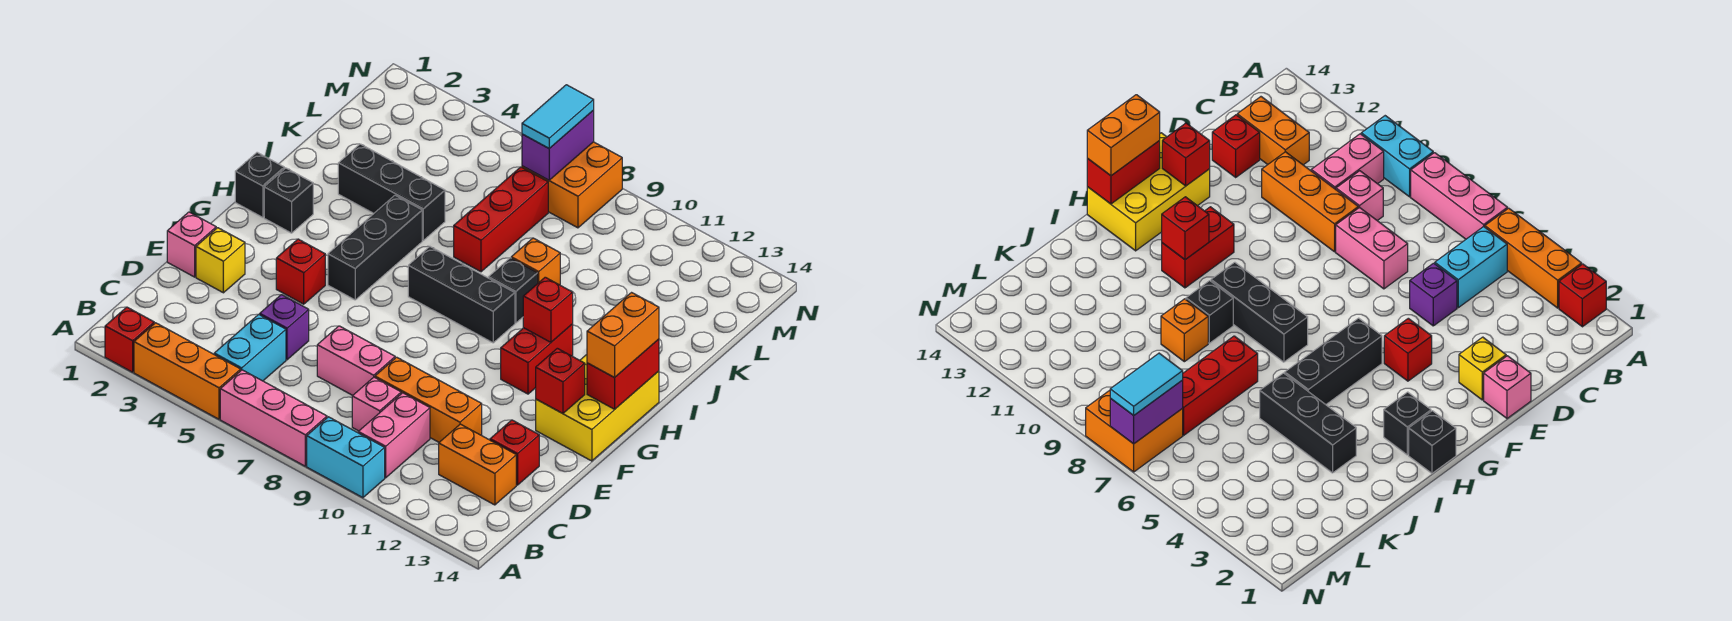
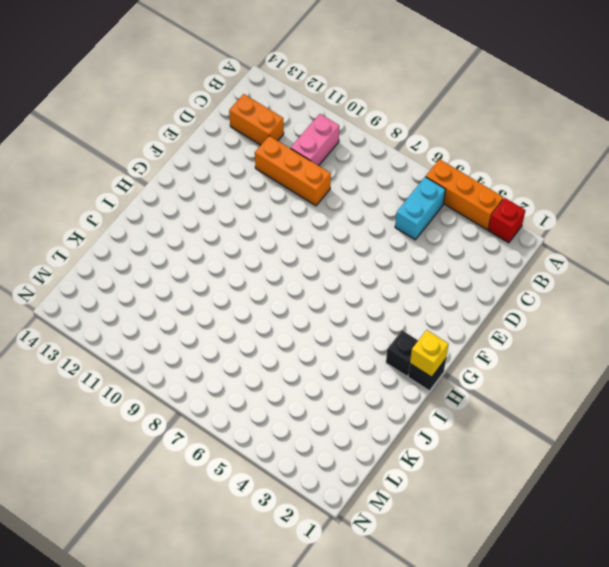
yellow 1x1 brick [410,330,449,377] -> yellow 1x1 brick moved to [196,228,245,293]
none -> pink 1x3 brick [220,370,327,466]
none -> cyan 1x2 brick [307,417,385,498]
none -> pink 1x1 brick [352,377,401,431]
none -> purple 1x1 brick [260,295,309,360]

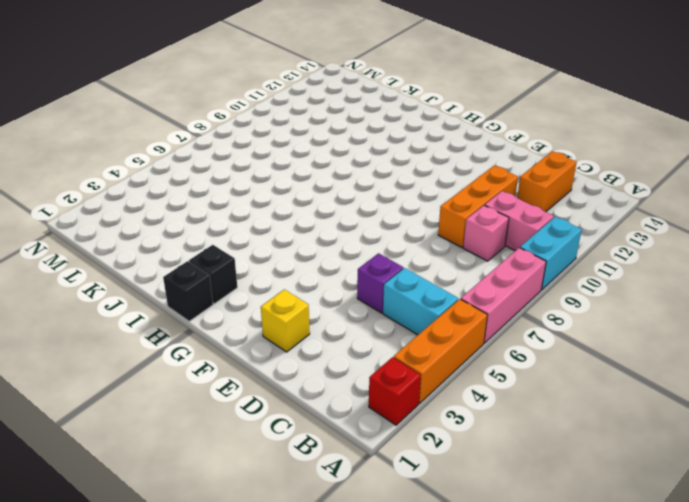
none -> pink 1x2 brick [317,326,395,395]
none -> red 1x1 brick [490,420,539,485]
none -> pink 1x1 brick [167,212,216,277]
none -> red 1x1 brick [276,239,325,304]

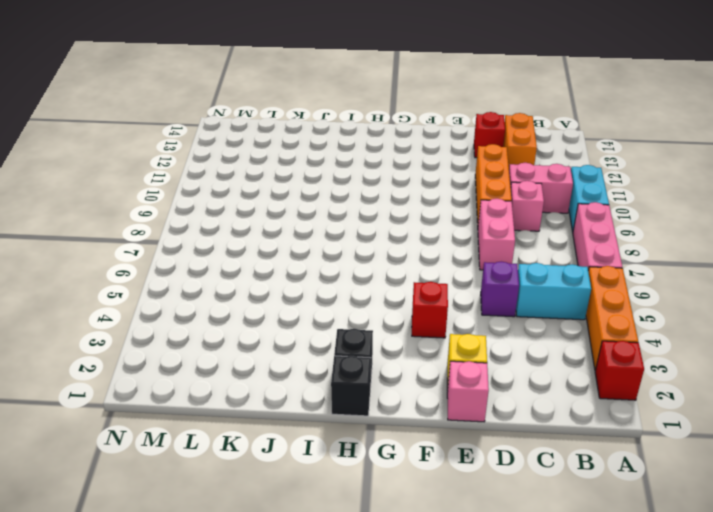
none -> yellow 2x3 brick [536,355,659,461]
none -> black 1x3 brick [328,195,422,300]
none -> red 1x2 brick [501,324,573,394]
none -> black 1x3 brick [408,247,515,343]

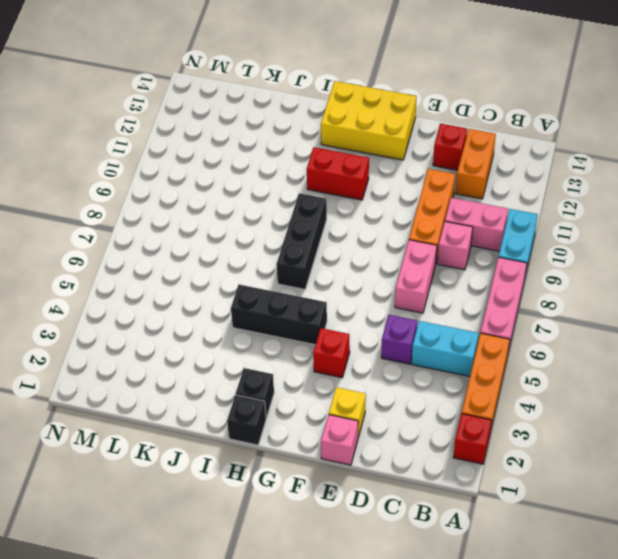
none -> black 1x1 brick [489,258,538,323]
none -> black 1x3 brick [338,144,445,240]
none -> red 1x3 brick [454,167,548,272]
none -> orange 1x1 brick [511,238,560,285]

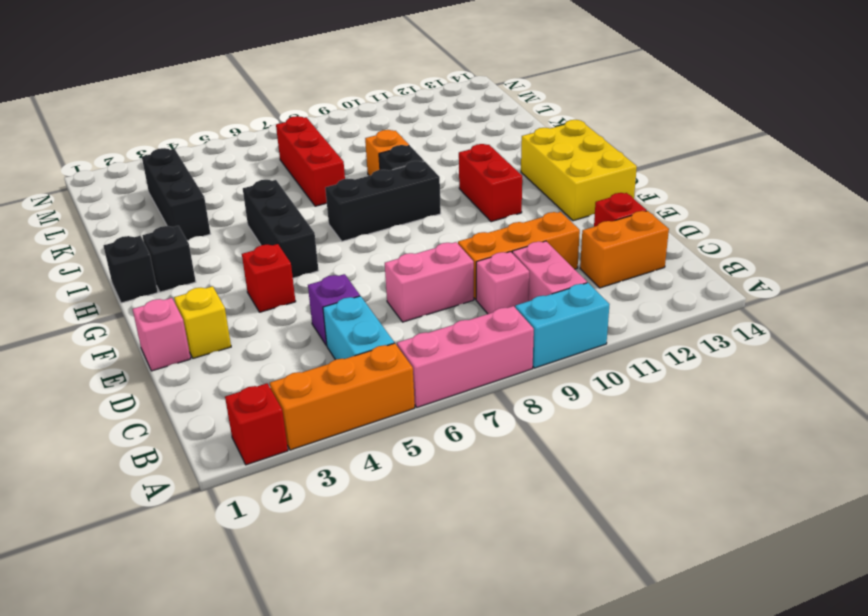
black 1x3 brick [142,148,210,240] -> black 1x3 brick turned to [338,144,445,240]
none -> orange 2x2 brick [522,142,622,228]
none -> red 1x1 brick [536,348,585,414]
none -> red 1x2 brick [587,339,659,409]
none -> red 1x1 brick [523,277,573,342]

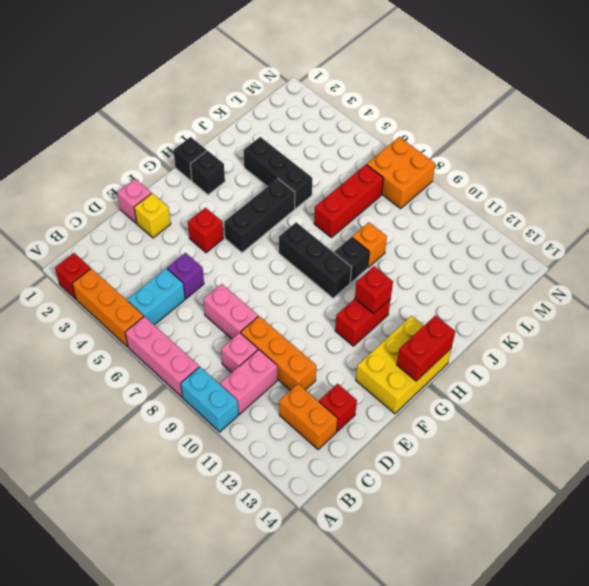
none -> red 1x1 brick [536,348,585,414]
none -> purple 1x2 brick [522,110,594,180]
none -> orange 1x2 brick [587,293,659,378]
none -> cyan 1x2 tile [522,85,594,148]

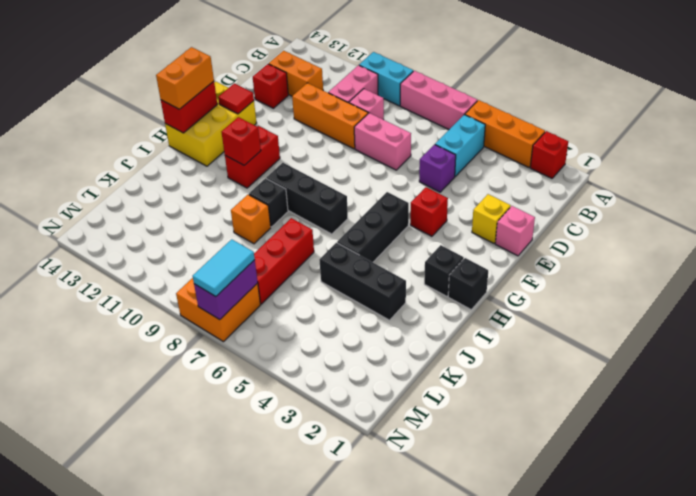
red 1x1 tile [218,83,254,114] -> red 1x1 brick [536,348,585,414]

